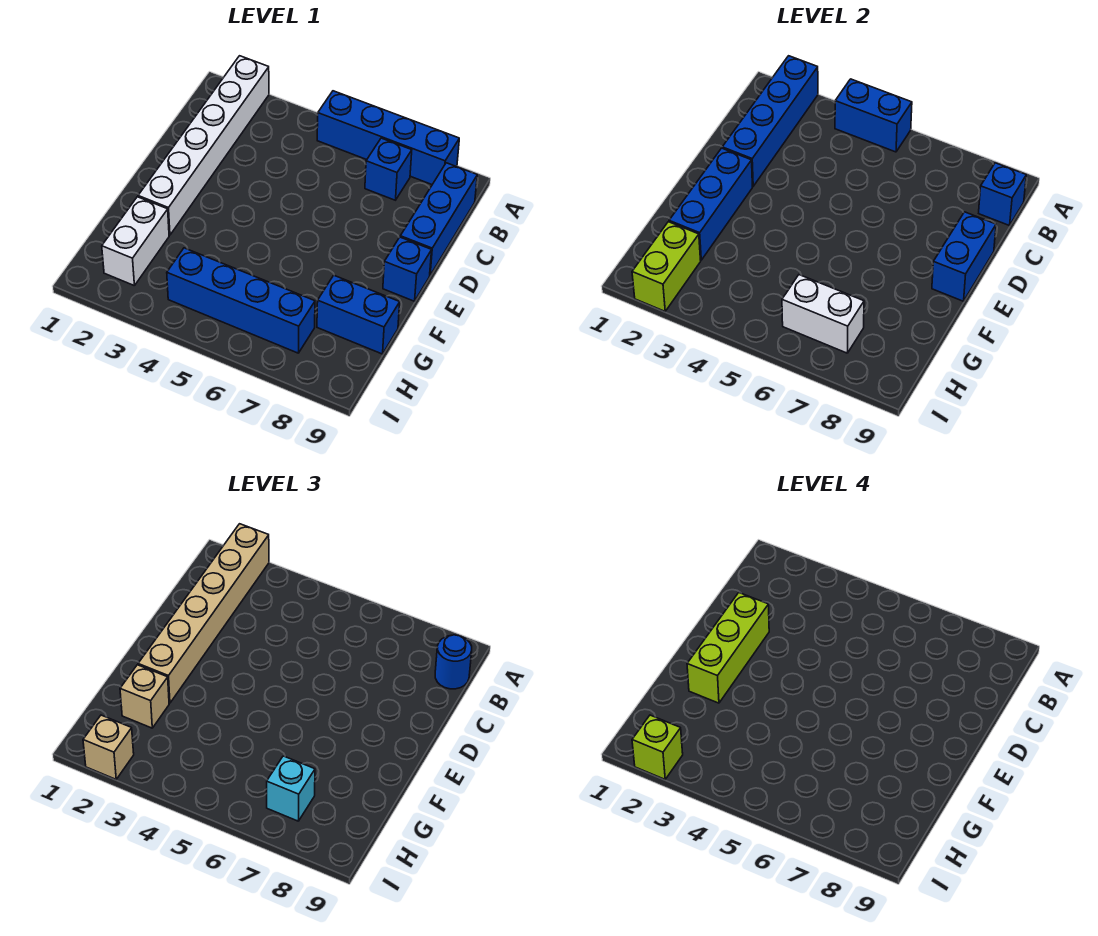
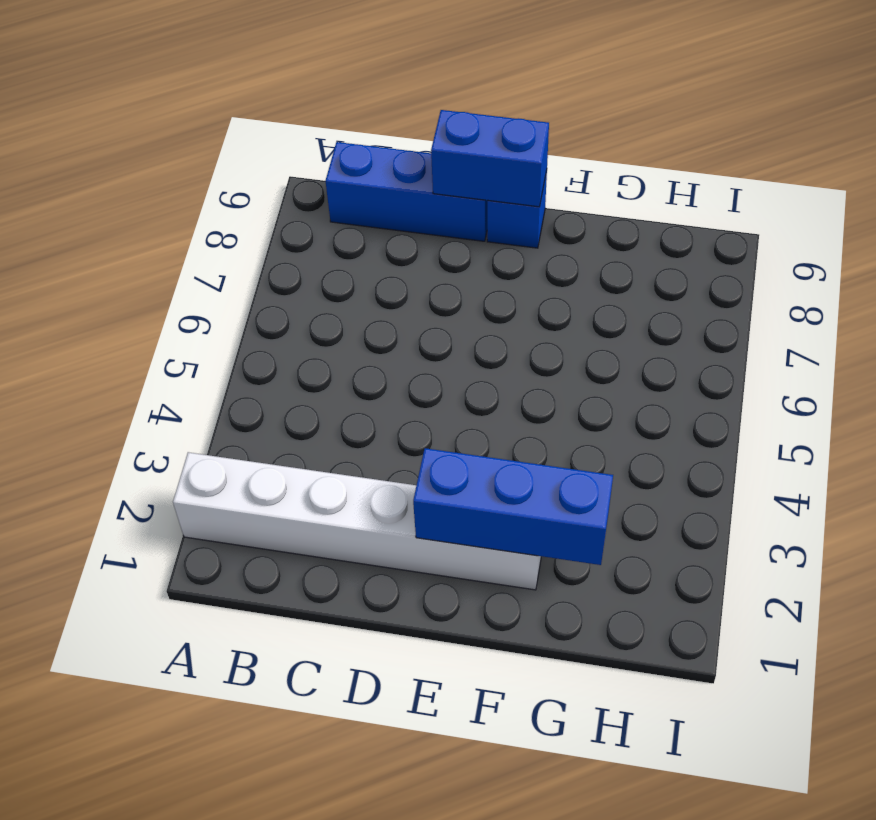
none -> blue 1x4 brick [317,91,459,184]
none -> blue 1x1 brick [365,138,412,200]
none -> white 1x2 brick [102,197,169,285]

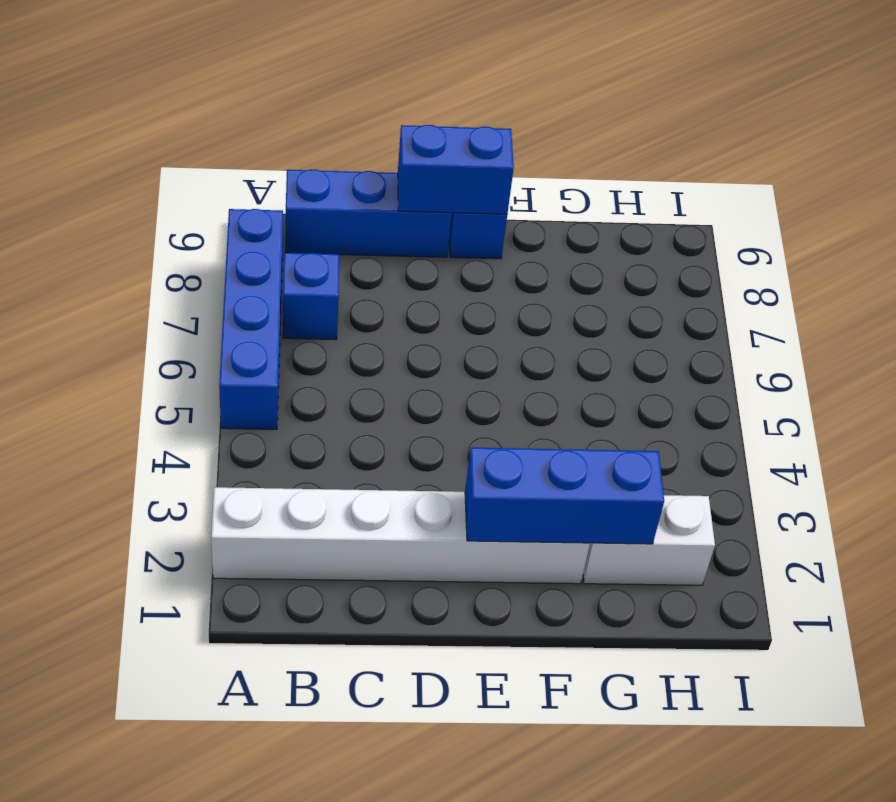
none -> blue 1x2 brick [317,275,400,354]
none -> blue 1x4 brick [167,248,315,353]
none -> blue 1x4 brick [722,56,818,186]

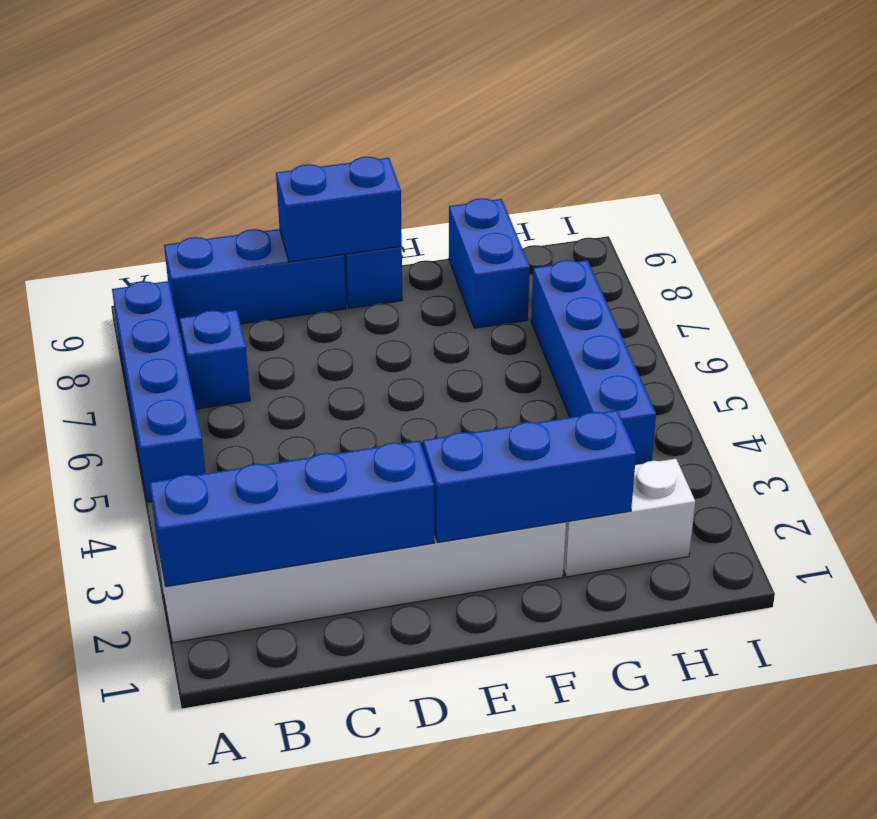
none -> blue 1x2 brick [835,79,912,152]
none -> blue 1x1 brick [979,163,1026,226]
none -> lime 1x2 brick [632,222,701,311]

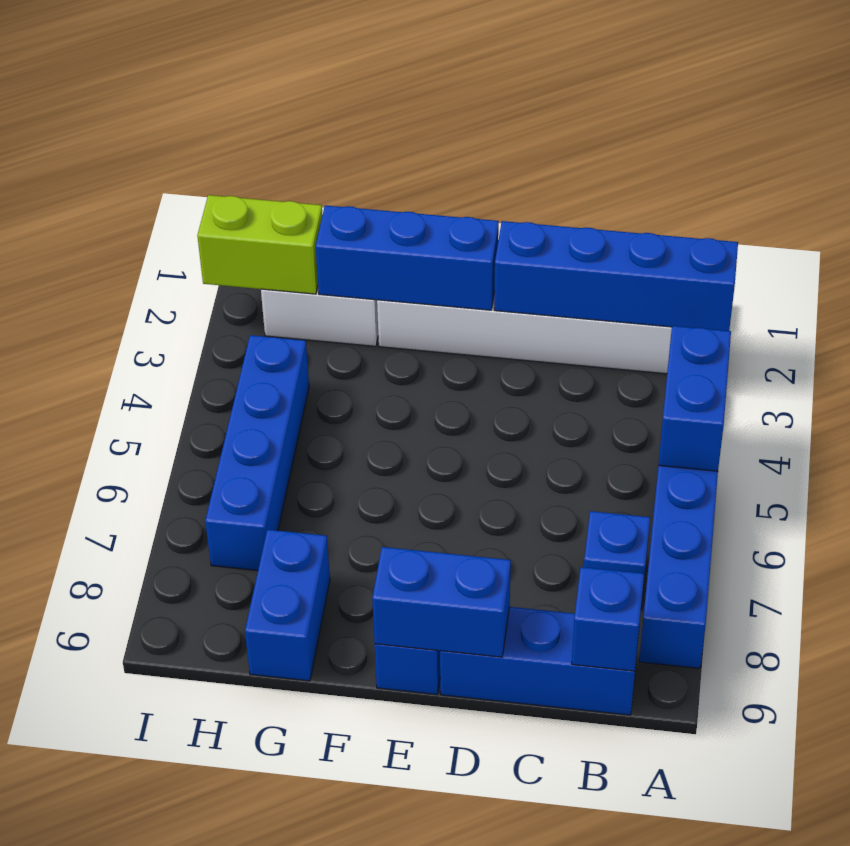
none -> white 1x2 brick [782,275,864,353]
none -> tan 1x6 brick [138,524,269,703]
none -> blue 1x1 round brick [435,635,472,689]

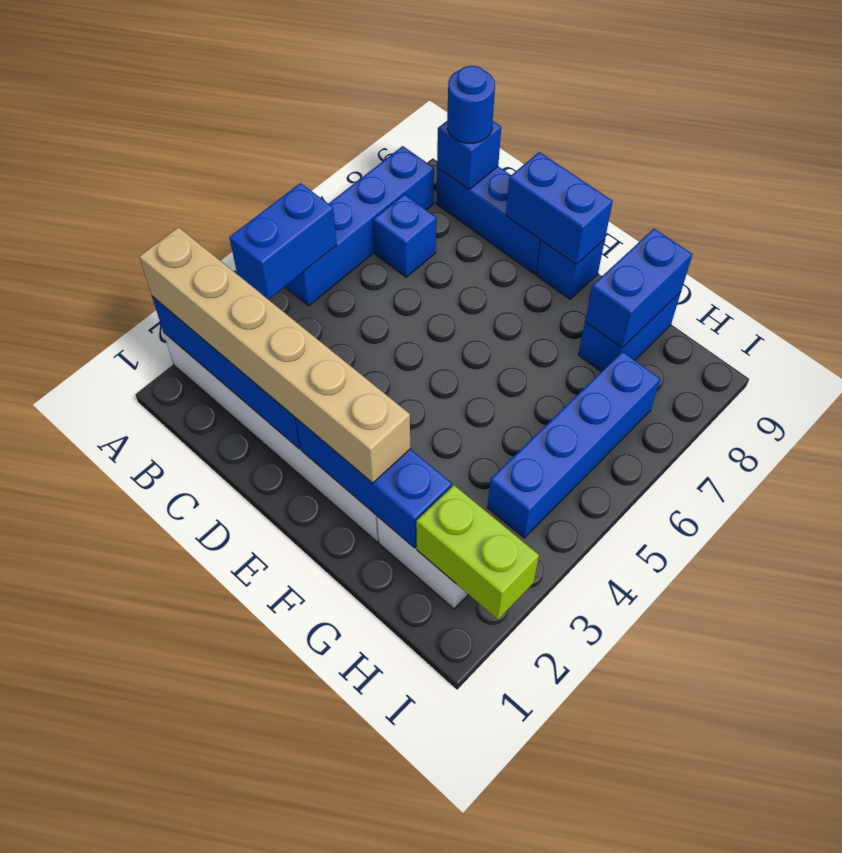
blue 1x2 brick [585,229,692,348] -> none
none -> white 1x2 brick [782,275,864,353]
none -> tan 1x1 brick [120,665,169,728]
none -> cyan 1x1 brick [267,756,315,821]

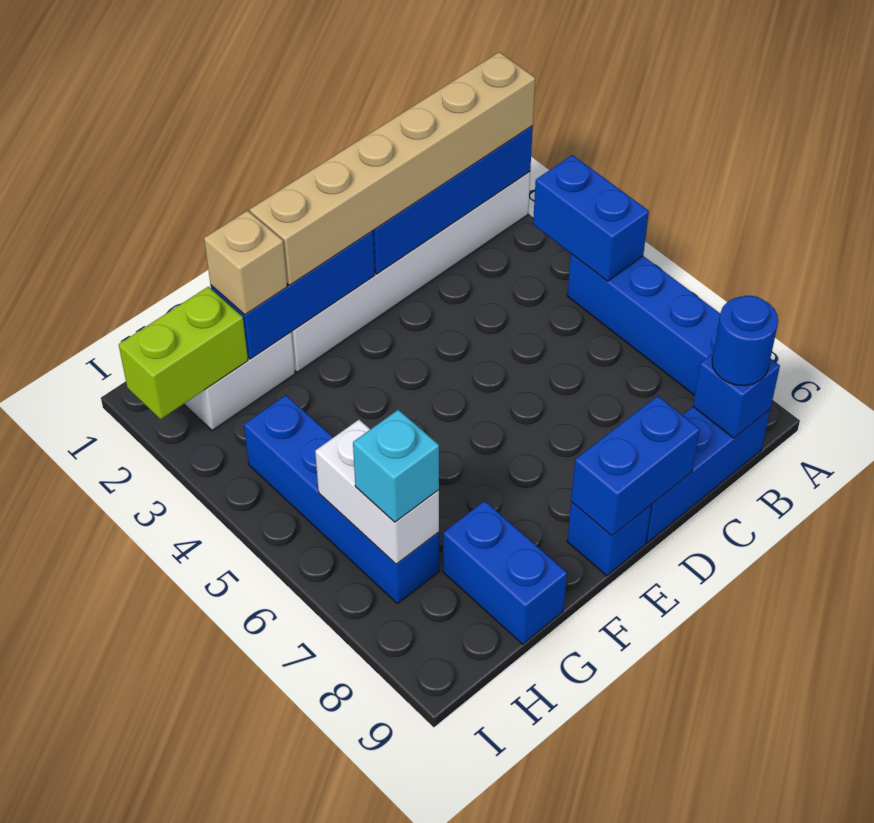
none -> blue 1x1 brick [365,138,412,200]
none -> tan 1x1 brick [83,715,134,779]
none -> lime 1x3 brick [687,593,769,703]

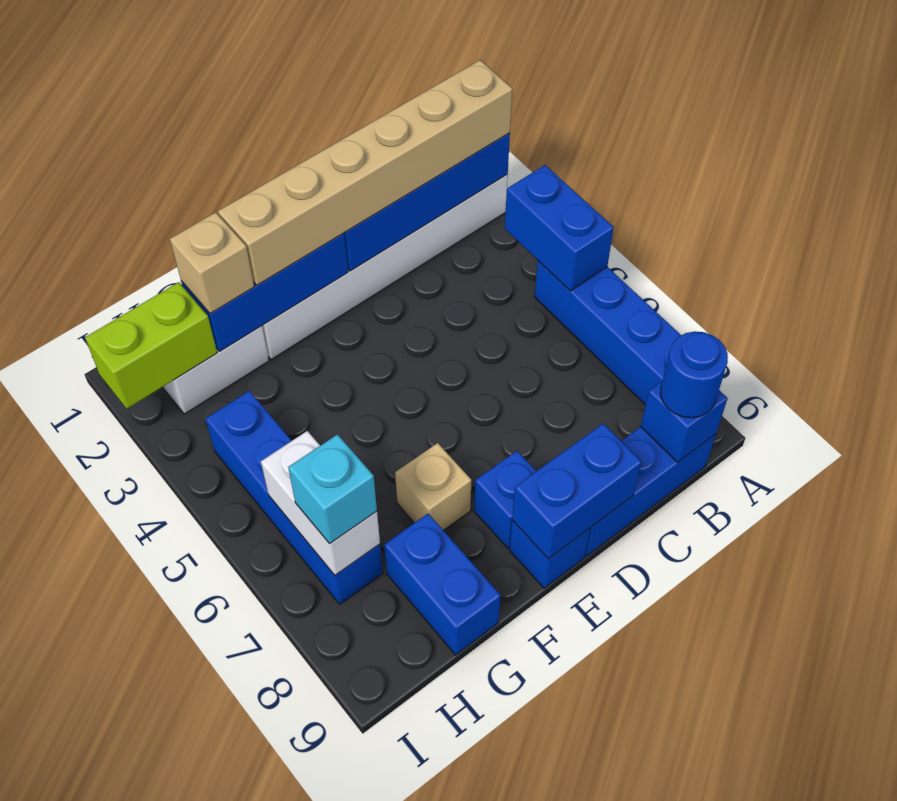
blue 1x1 brick [474,451,536,548] -> blue 1x1 brick moved to [365,138,412,200]
tan 1x1 brick [395,443,471,530] -> tan 1x1 brick moved to [83,715,134,779]
none -> lime 1x3 brick [687,593,769,703]
none -> lime 1x1 brick [632,715,683,779]

